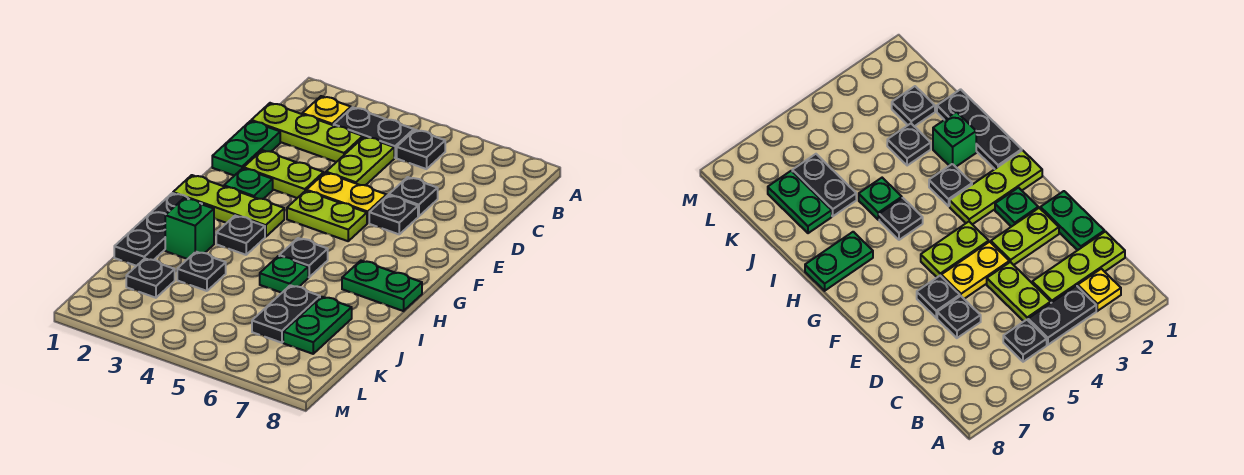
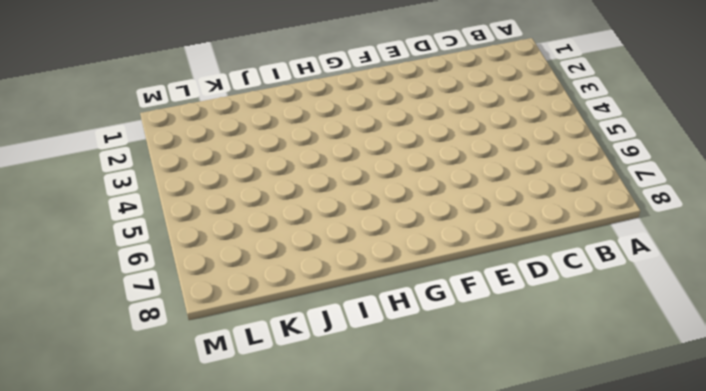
none -> yellow 1x1 plate [302,96,351,125]
none -> black 1x2 plate [334,107,414,158]
none -> black 1x1 plate [397,130,445,169]

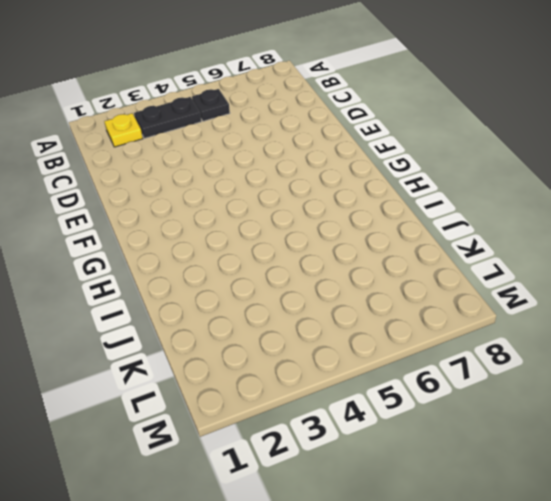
none -> lime 1x3 plate [251,103,363,162]
none -> lime 1x2 plate [326,137,394,185]
none -> green 1x2 plate [212,121,280,176]

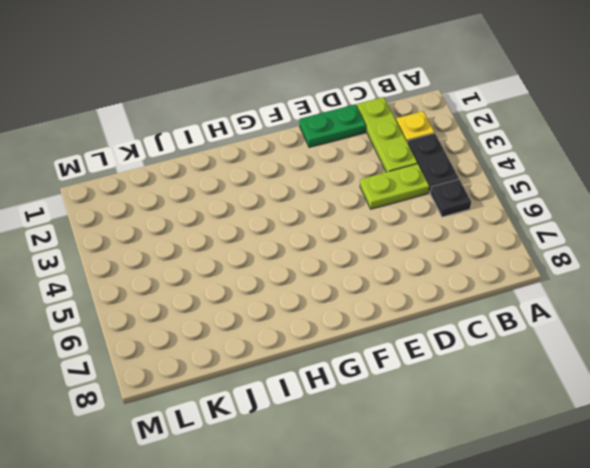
none -> black 1x1 plate [389,177,438,216]
none -> lime 1x2 plate [244,150,324,198]
none -> yellow 1x2 plate [307,173,387,223]

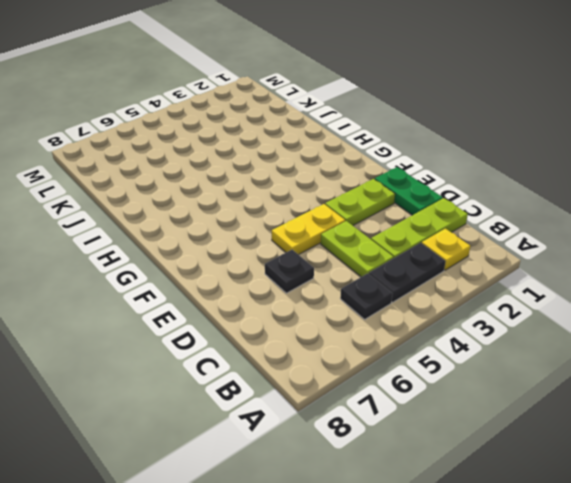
none -> black 1x1 plate [369,195,418,234]
none -> green 1x1 plate [224,168,273,199]
none -> lime 1x2 plate [287,191,367,241]

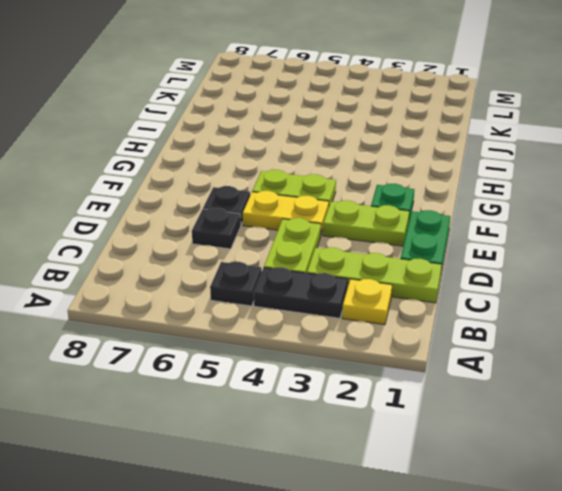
none -> lime 1x3 plate [173,175,284,237]
none -> black 1x3 plate [114,193,202,266]
none -> black 1x1 plate [216,216,265,255]

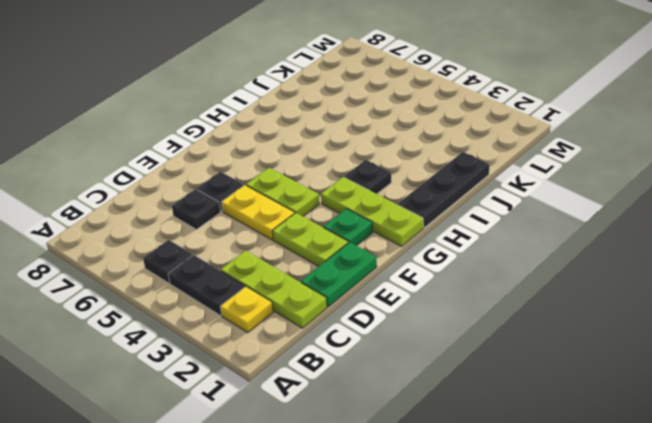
none -> lime 1x2 plate [326,137,394,185]
none -> black 1x1 plate [279,238,328,277]
none -> green 1x2 plate [342,261,422,311]

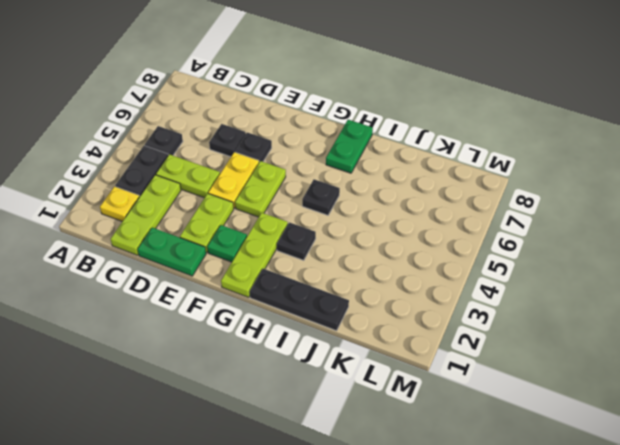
none -> green 1x1 brick [165,198,214,259]
none -> green 1x1 plate [260,256,308,293]
none -> black 1x1 plate [177,252,226,291]

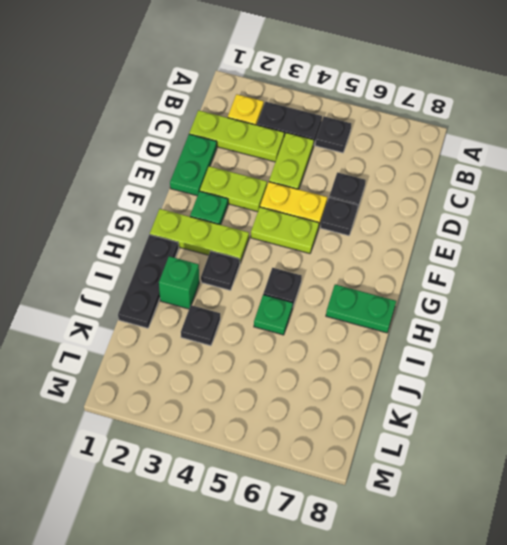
none -> black 1x2 plate [252,285,320,343]
none -> green 1x2 plate [283,297,352,354]
none -> black 1x1 plate [126,259,175,298]

